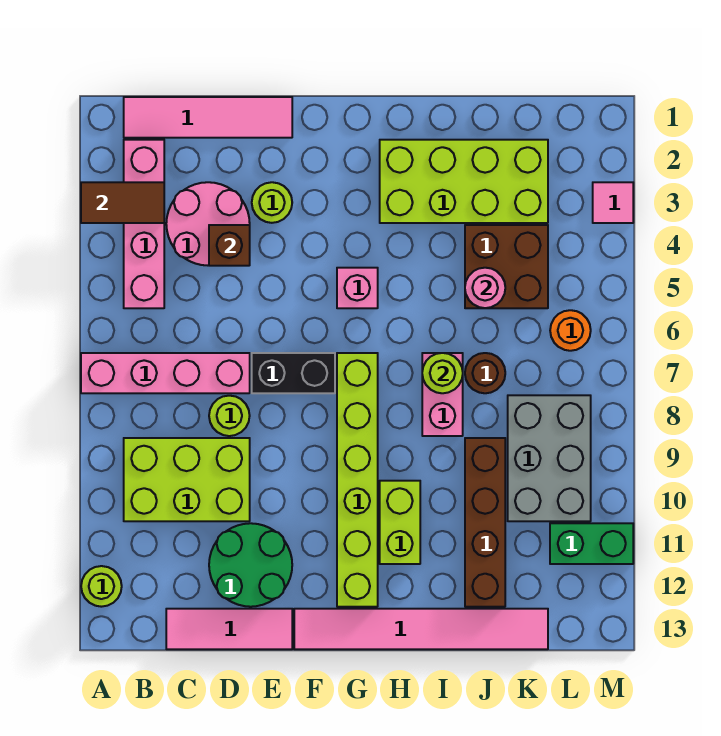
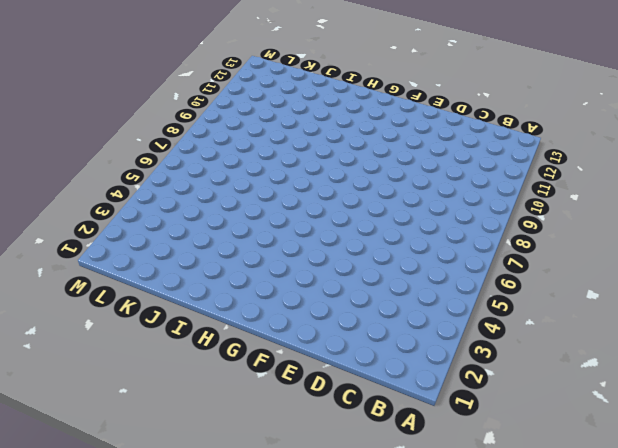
none -> pink 1x4 brick [81,353,250,393]
none -> lime 1x1 round brick [81,566,122,607]
none -> pink 1x4 tile [124,97,292,138]

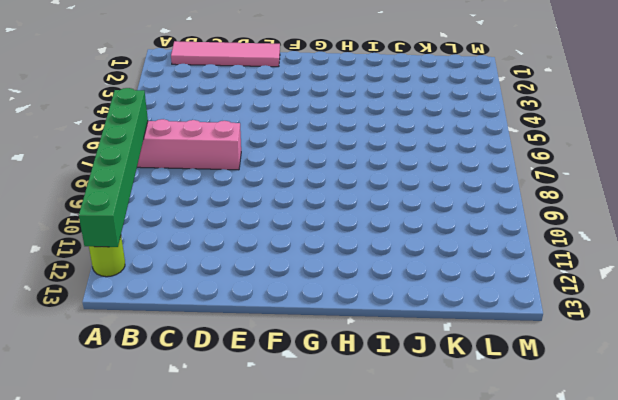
green 1x6 brick [79,88,148,247] -> none
none -> pink 1x4 brick [124,140,164,308]
none -> lime 2x3 brick [124,438,250,521]
none -> pink 2x2 round brick [166,182,250,265]

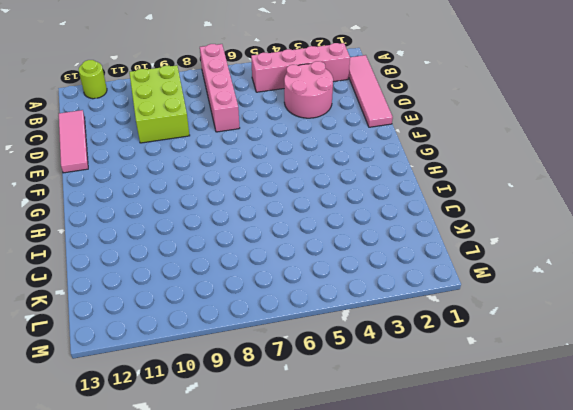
none -> lime 1x1 round brick [209,396,250,436]
none -> green 2x2 round brick [209,523,292,607]
none -> lime 1x1 round brick [252,182,292,223]

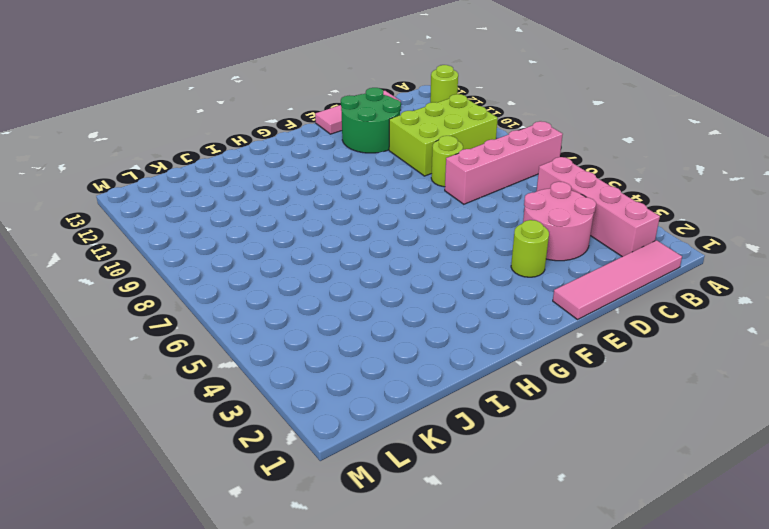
none -> black 1x2 brick [252,353,335,393]
none -> pink 1x6 tile [294,609,548,649]
none -> pink 1x1 brick [337,268,378,308]

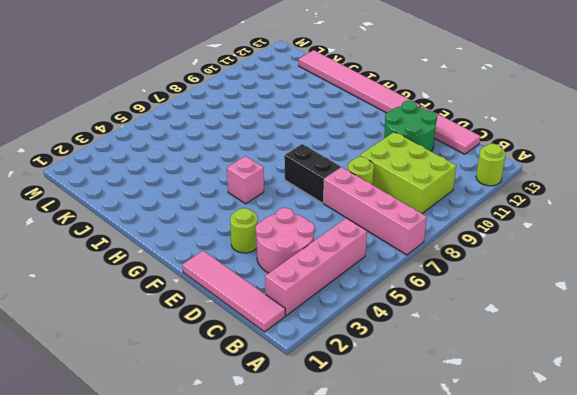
none -> lime 1x6 brick [337,353,378,607]
none -> lime 2x4 brick [380,140,548,223]
none -> lime 1x2 brick [380,481,420,564]

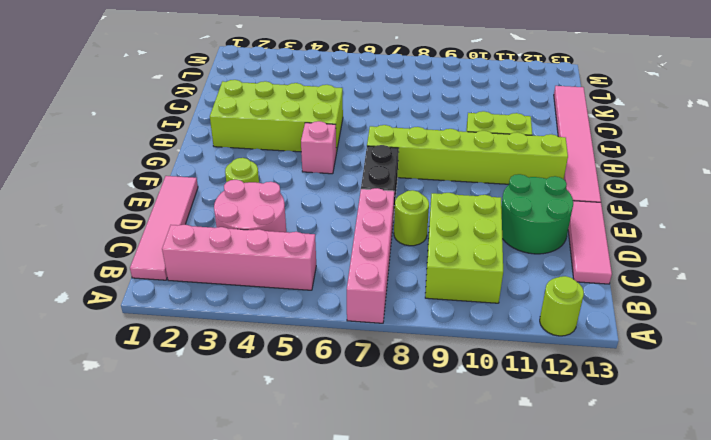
lime 2x4 brick [210,80,343,153] -> lime 2x4 brick turned to [380,140,548,223]
none -> pink 1x2 brick [422,353,463,436]
none -> brown 2x2 brick [465,225,548,308]
none -> brown 1x1 round brick [465,353,505,393]

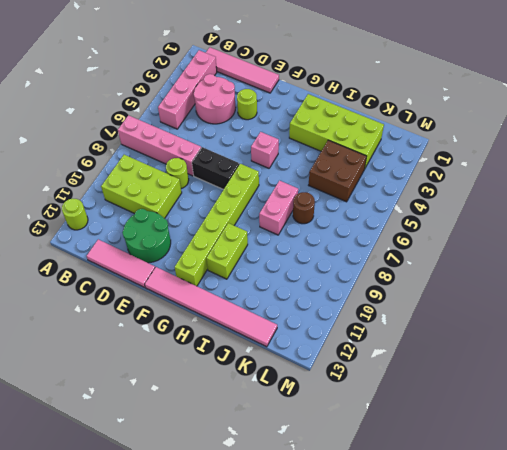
none -> brown 1x4 brick [465,438,505,607]
none -> grey 2x3 brick [508,395,591,521]
none -> orange 1x1 round brick [550,310,591,351]

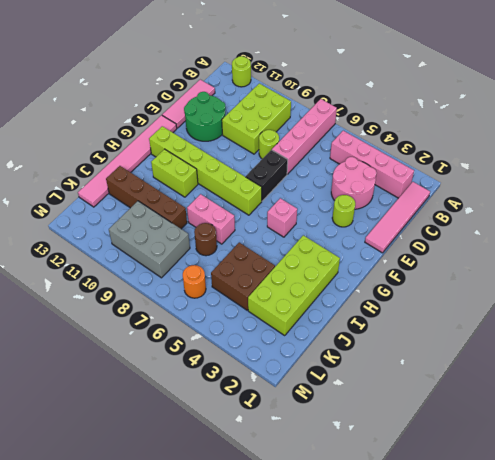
none -> green 1x2 brick [550,523,633,564]
none -> pink 1x1 tile [593,182,633,223]
none -> brown 1x2 tile [81,182,164,223]

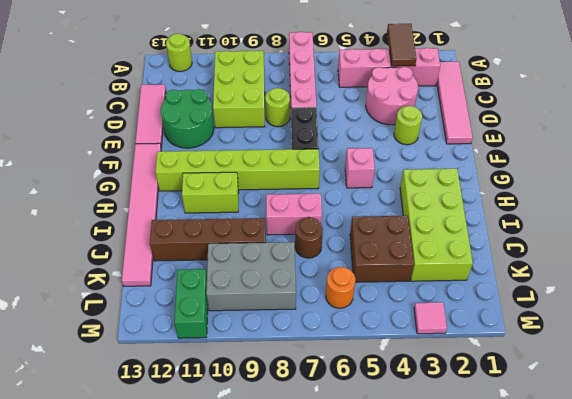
none -> brown 1x1 brick [209,225,250,266]
none -> lime 1x1 round brick [422,353,463,393]
none -> pink 1x1 round brick [465,268,505,308]

